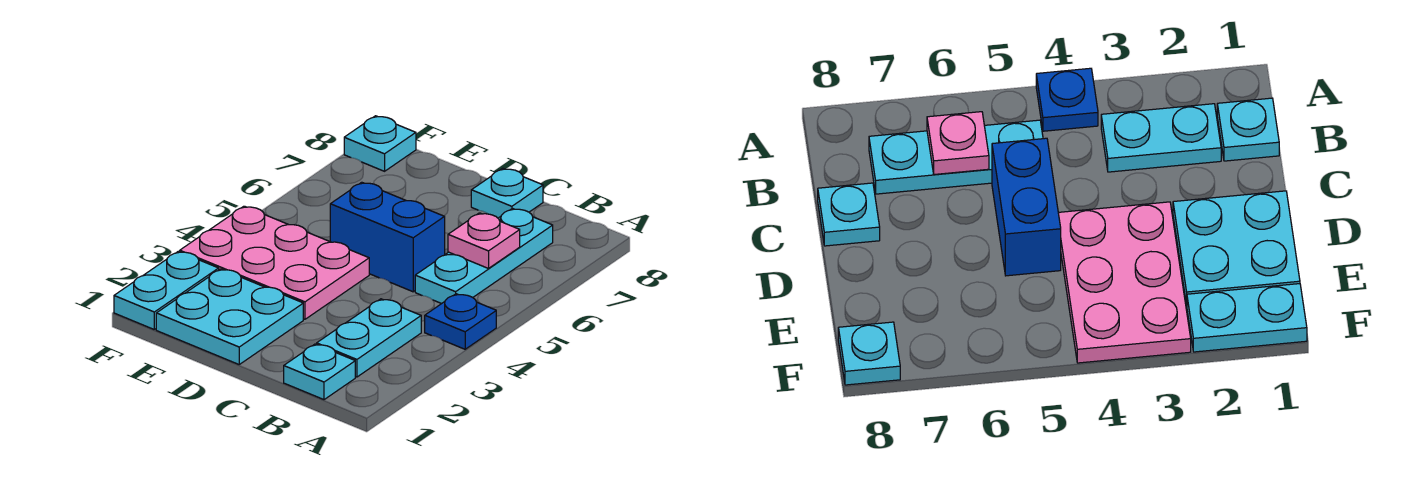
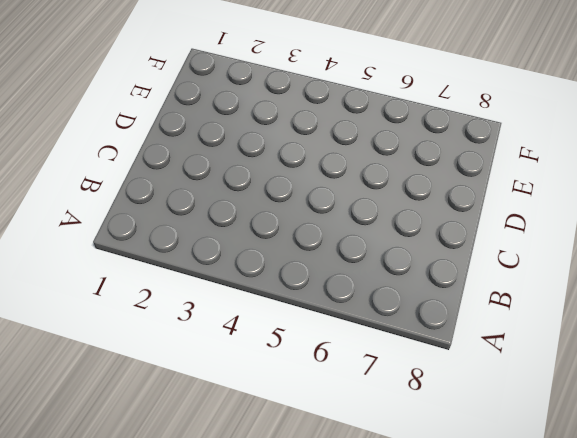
none -> blue 1x1 plate [425,294,496,349]
none -> cyan 1x1 plate [284,344,355,400]

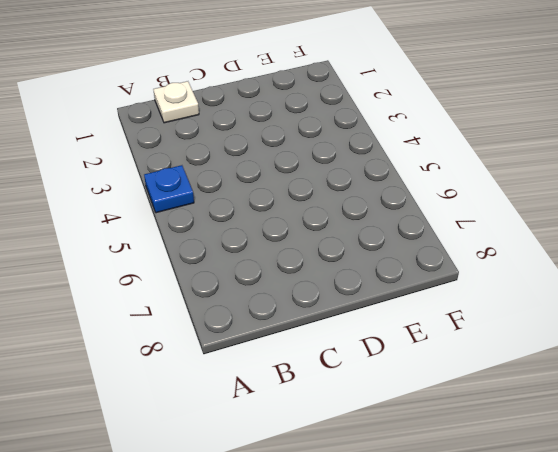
white 1x1 plate [153,81,199,123] -> cyan 1x1 plate [284,344,355,400]
none -> cyan 1x2 plate [317,299,421,377]
none -> cyan 1x3 plate [415,208,553,304]

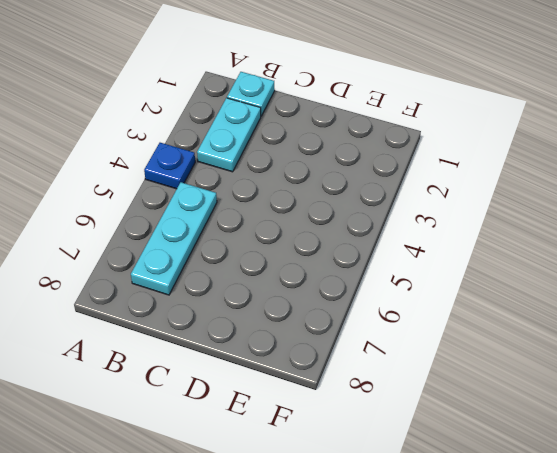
none -> blue 1x2 brick [330,182,445,292]
none -> cyan 1x1 plate [471,168,543,218]

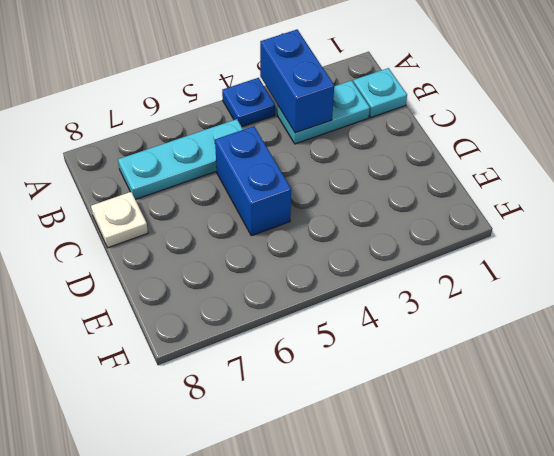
blue 1x2 brick [260,30,334,133] -> none
white 1x1 plate [91,192,148,248] -> cyan 1x1 plate [471,168,543,218]
none -> cyan 2x2 plate [156,269,303,364]
none -> pink 2x3 plate [180,206,369,319]

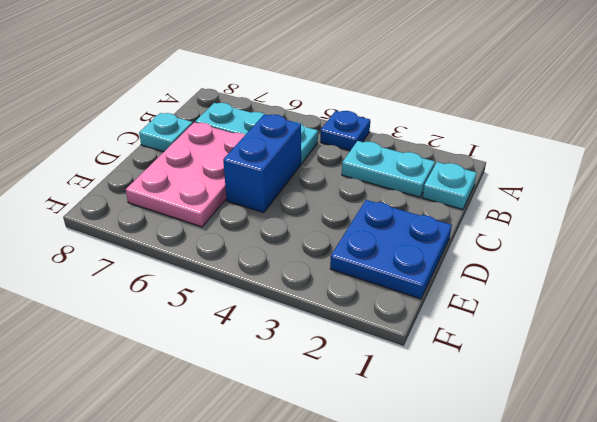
pink 2x3 plate [126,122,245,227] -> pink 2x3 plate moved to [180,206,369,319]
blue 2x2 plate [330,200,452,299] -> cyan 2x2 plate [156,269,303,364]
none -> cyan 1x2 plate [114,251,219,329]
none -> cyan 1x1 plate [344,116,416,171]

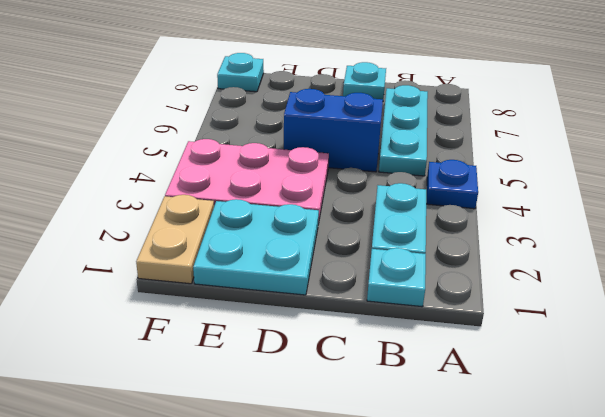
tan 1x2 plate [136,195,214,284] -> cyan 1x2 plate [114,251,219,329]
none -> pink 1x1 plate [448,213,520,268]

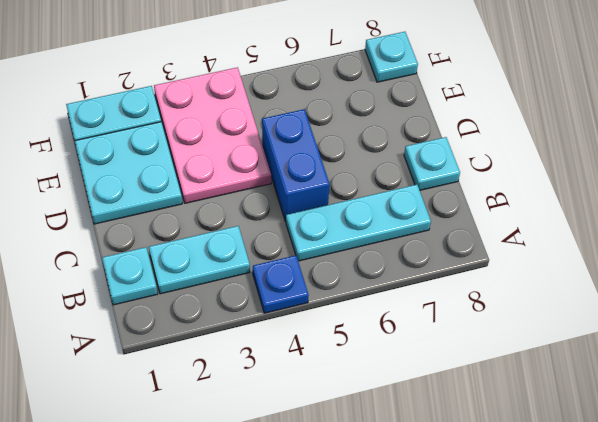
none -> pink 1x1 plate [448,213,520,268]

